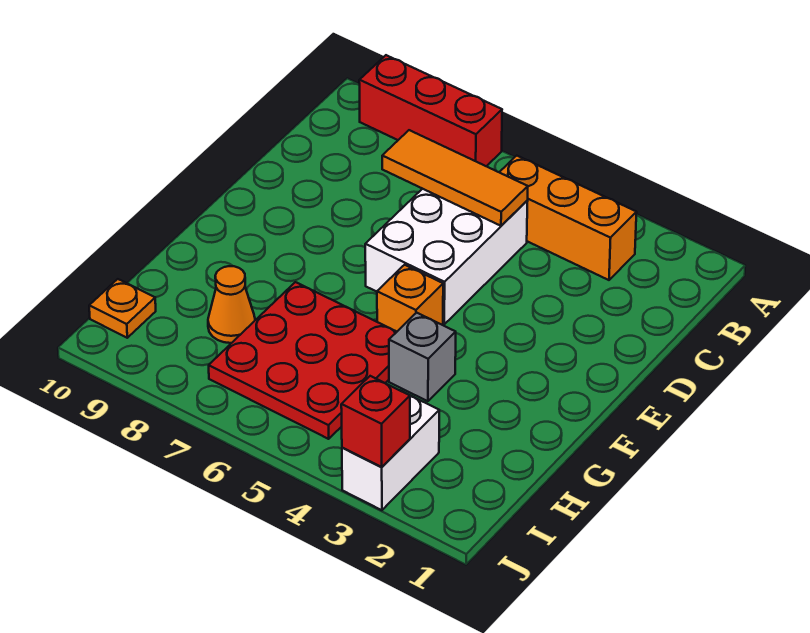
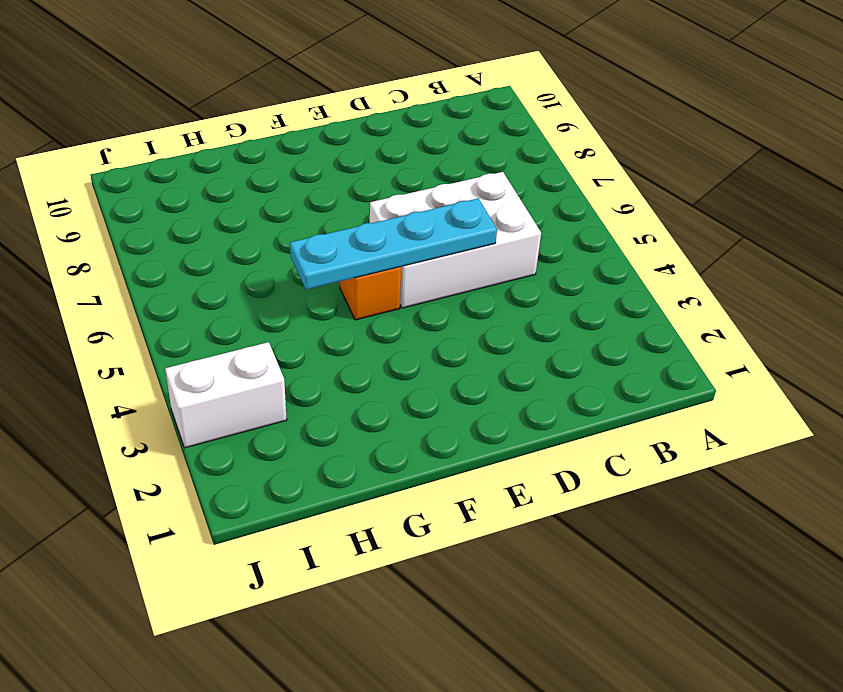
cyan 1x4 plate [290,198,497,290] -> none
none -> red 1x3 brick [359,55,502,166]
none -> orange 1x3 brick [499,156,637,280]

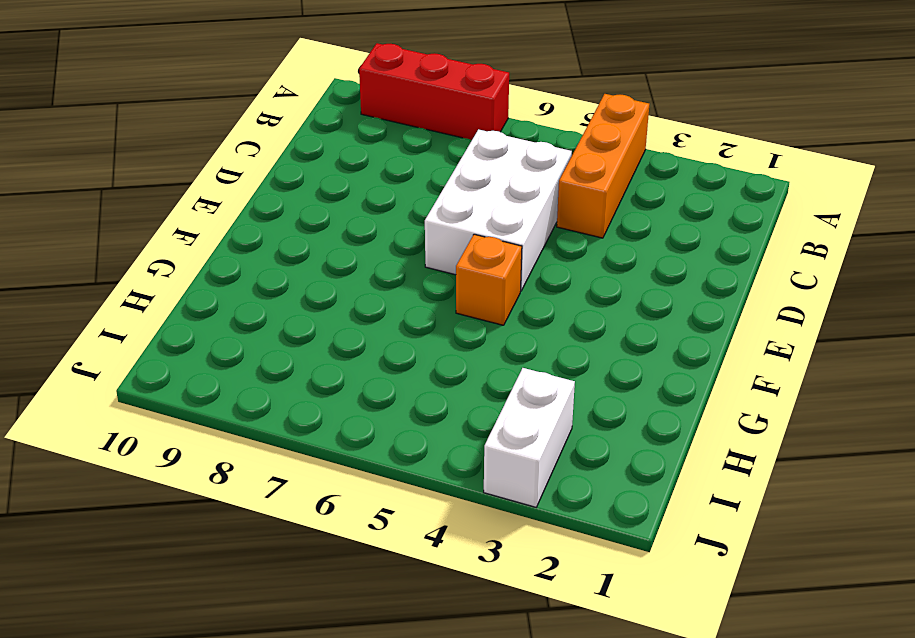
orange 1x3 brick [557,94,649,238] -> orange 1x3 brick turned to [499,156,637,280]
none -> grey 1x1 brick [389,313,456,401]
none -> red 3x3 plate [209,282,397,439]

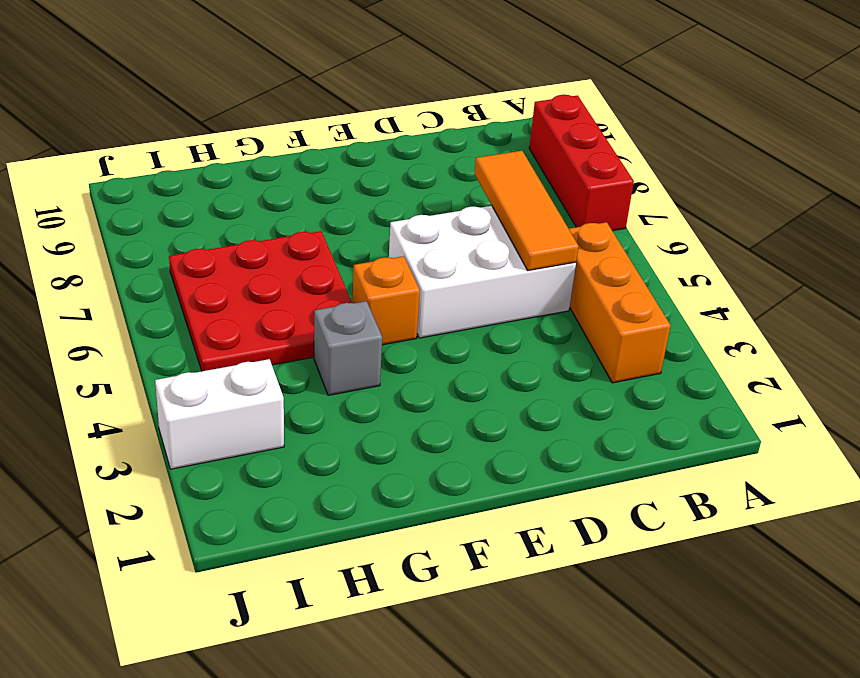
none -> orange 1x1 cone [208,266,255,343]
none -> orange 1x1 plate [89,279,156,338]

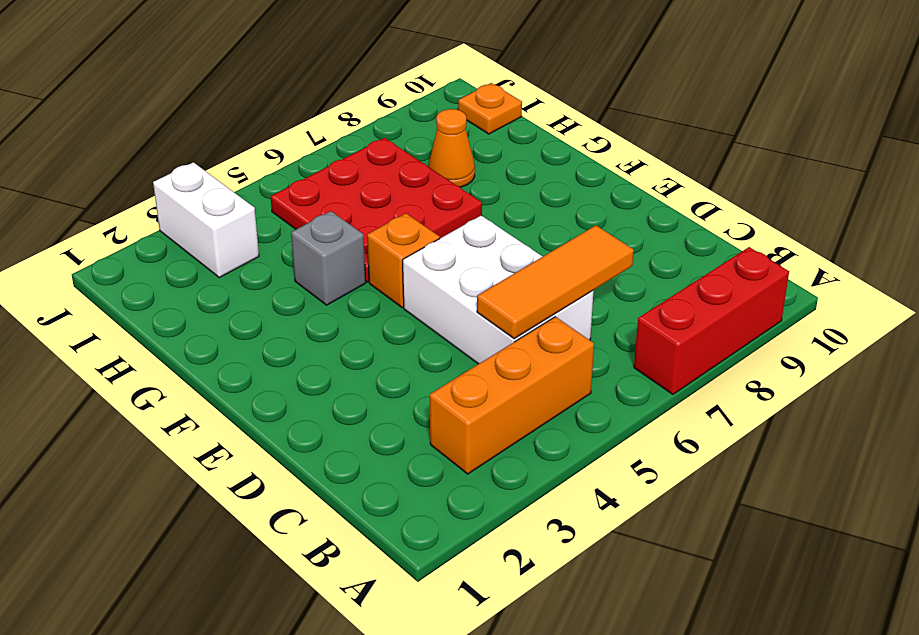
none -> red 1x1 brick [341,376,410,467]

